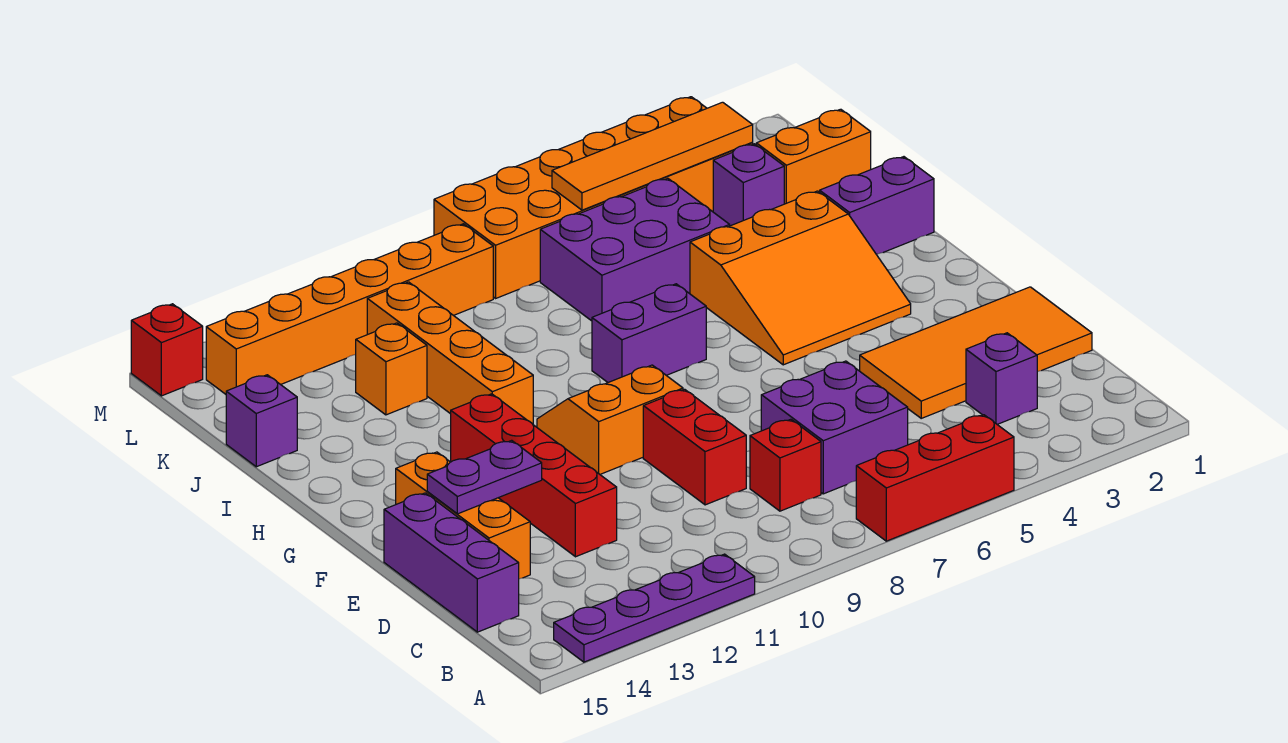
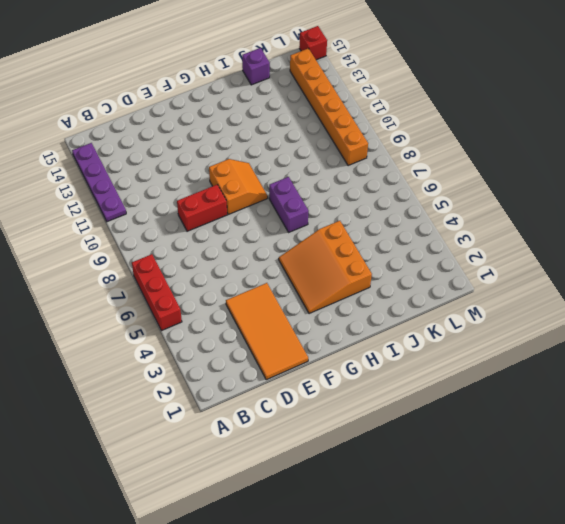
none -> purple 1x1 brick [966,333,1037,425]
none -> purple 2x2 brick [761,361,908,494]
none -> red 1x1 brick [750,419,821,511]

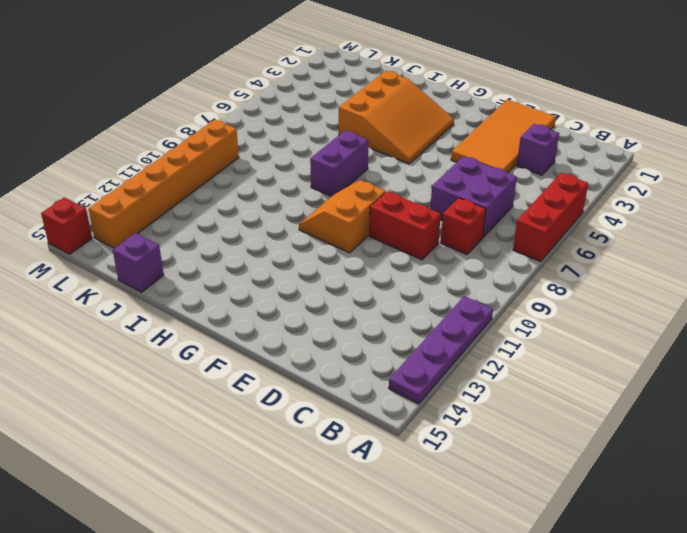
none -> purple 1x3 brick [384,493,519,632]
none -> red 1x4 brick [451,394,617,557]
none -> orange 1x3 brick [396,452,530,579]

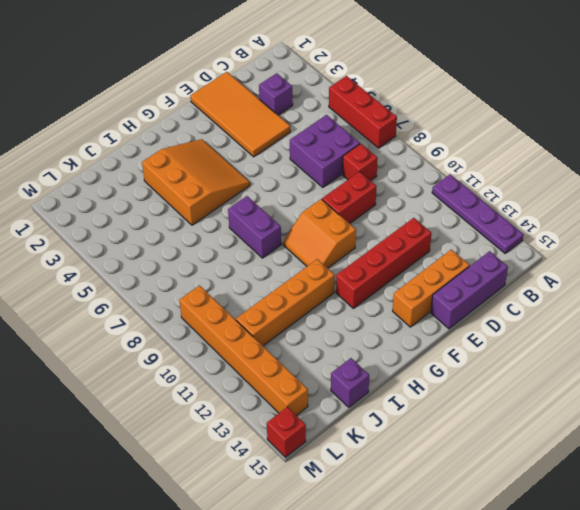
none -> purple 1x2 brick [820,157,934,254]
none -> purple 2x3 brick [540,178,730,321]
none -> orange 1x1 brick [356,323,427,415]

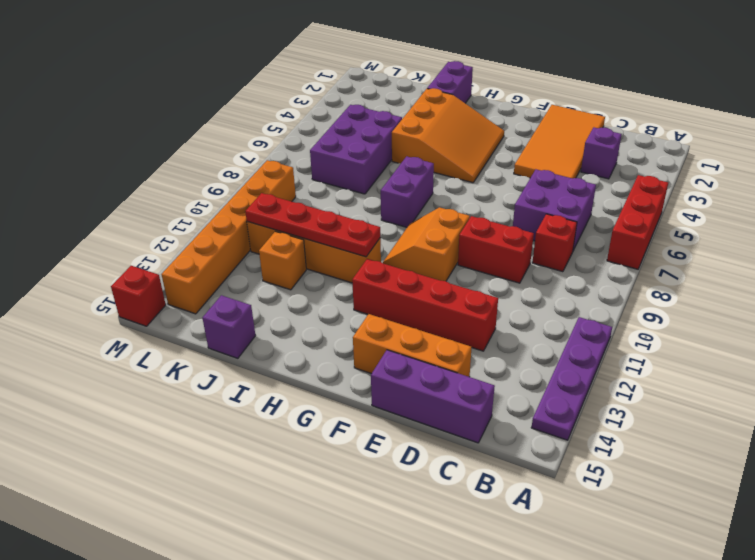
red 1x4 plate [245,193,380,257] -> none
none -> orange 1x2 brick [756,109,871,204]
none -> purple 1x1 brick [713,144,784,226]
none -> orange 2x6 brick [434,97,753,298]

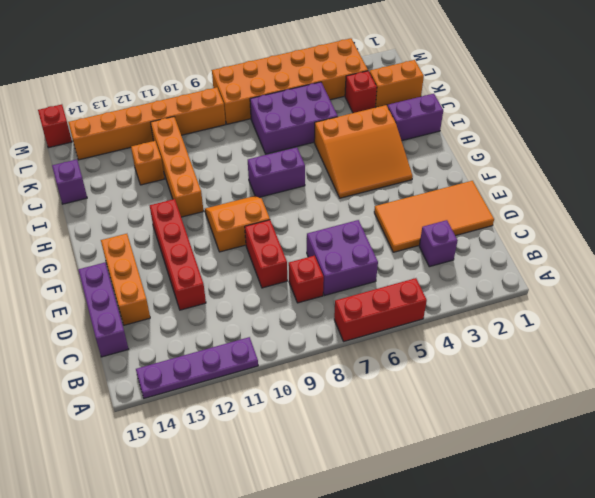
red 1x1 brick [345,71,377,113] -> purple 1x1 brick [713,144,784,226]
none -> purple 1x2 plate [427,440,542,514]
none -> orange 1x4 tile [552,102,753,210]

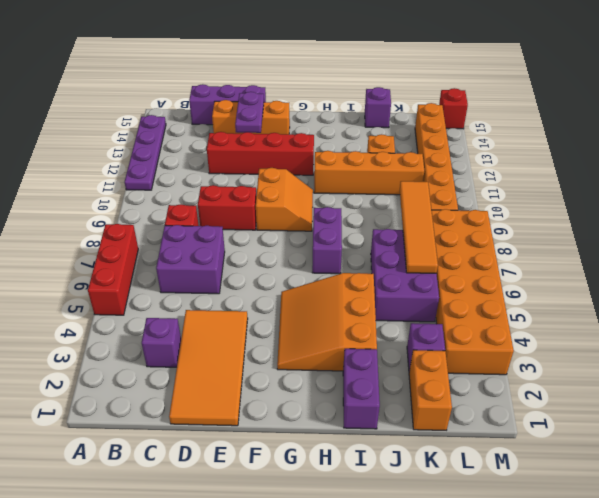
orange 1x4 tile [400,181,438,273] -> orange 1x4 tile moved to [552,102,753,210]

